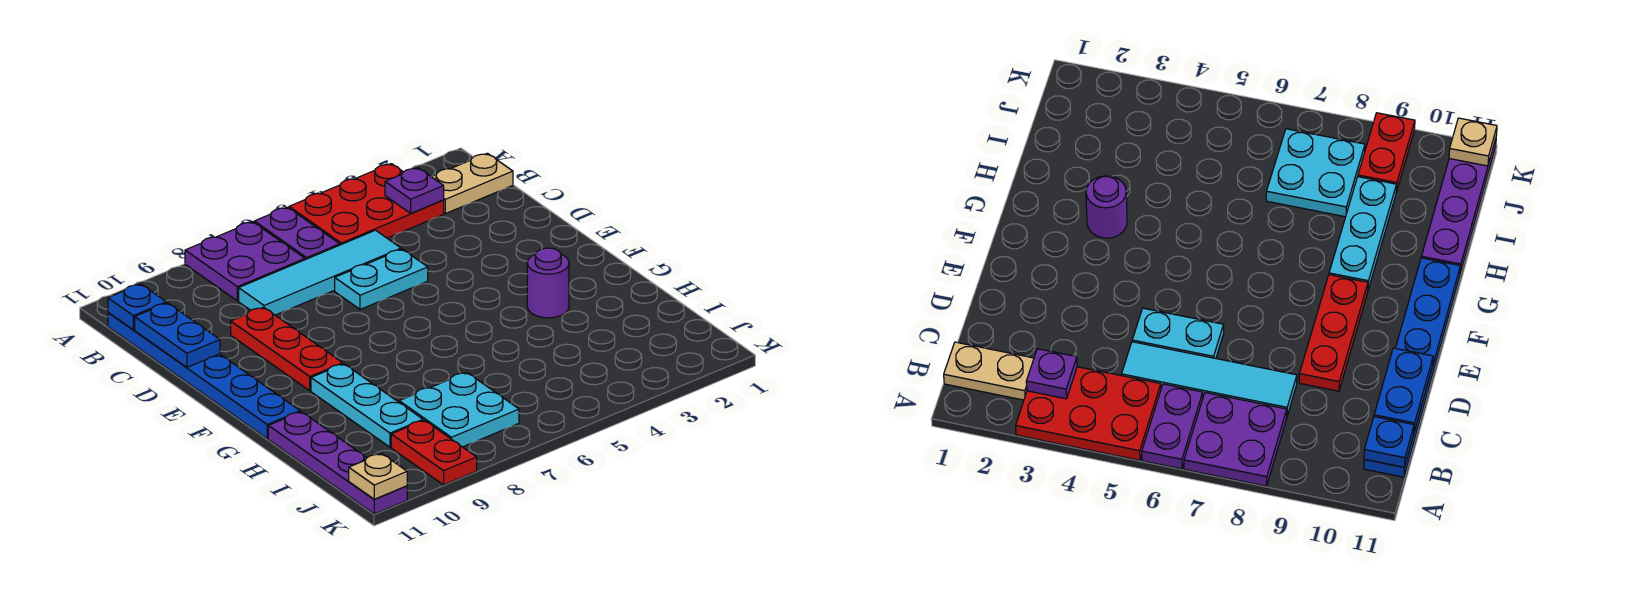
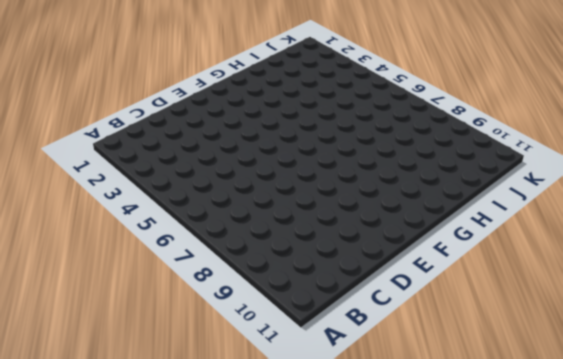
none -> red 2x3 plate [289,164,444,245]
none -> purple 1x2 plate [254,207,340,260]
none -> purple 2x2 plate [185,222,305,301]

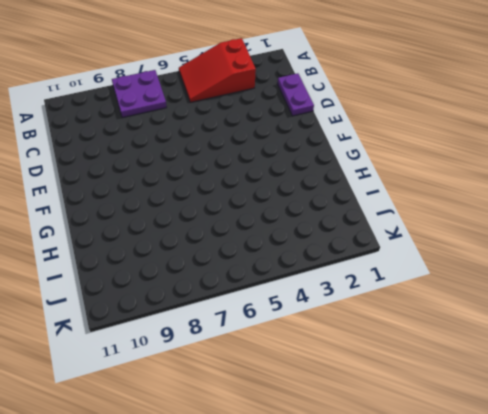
red 2x3 slope [179,38,256,102] -> red 2x3 plate [289,164,444,245]
purple 1x2 plate [277,73,314,116] -> purple 1x2 plate moved to [254,207,340,260]
none -> tan 1x2 plate [432,153,513,214]
none -> blue 1x6 plate [108,312,300,439]
none -> cyan 1x4 tile [239,230,401,315]

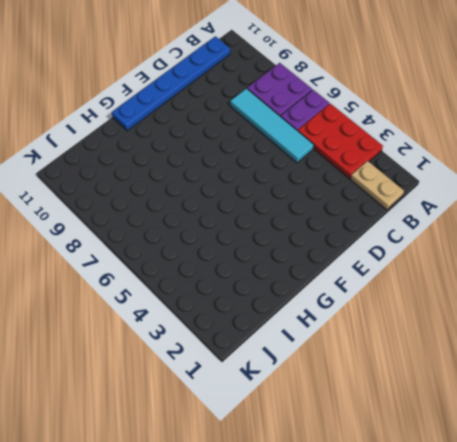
none -> cyan 1x2 plate [335,249,428,309]
none -> red 1x3 plate [231,307,343,391]
none -> purple 1x1 round brick [527,248,569,318]

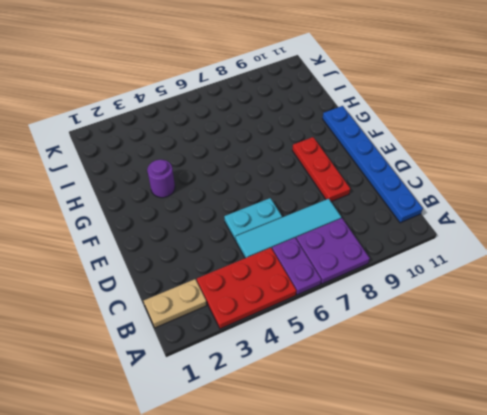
none -> cyan 1x3 plate [311,364,423,447]
none -> purple 1x4 plate [268,412,407,514]
none -> cyan 2x2 plate [399,372,519,447]

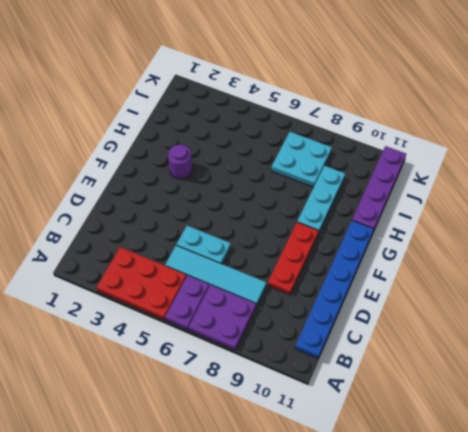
none -> tan 1x2 plate [432,153,513,214]
none -> red 1x2 plate [391,420,477,485]
none -> purple 1x1 plate [385,168,444,213]

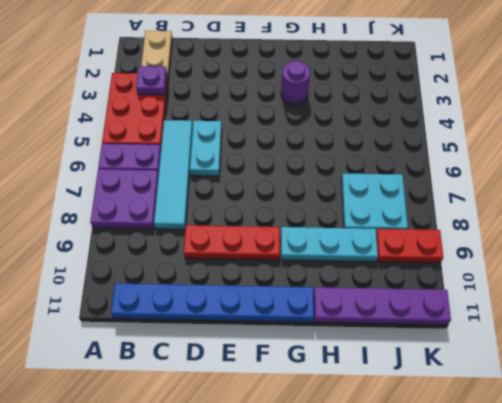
none -> blue 1x1 plate [108,284,166,330]
none -> blue 1x2 plate [135,303,220,367]
none -> tan 1x1 plate [349,454,407,499]

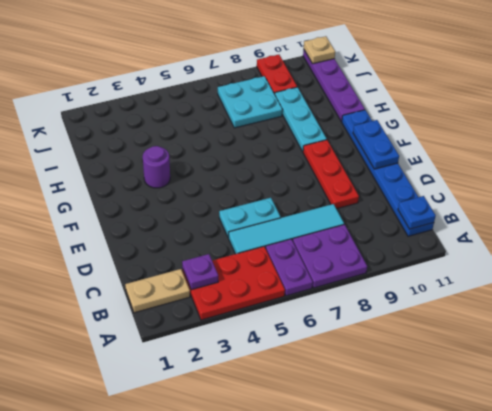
blue 1x2 plate [353,120,399,169] -> blue 1x2 plate moved to [135,303,220,367]

